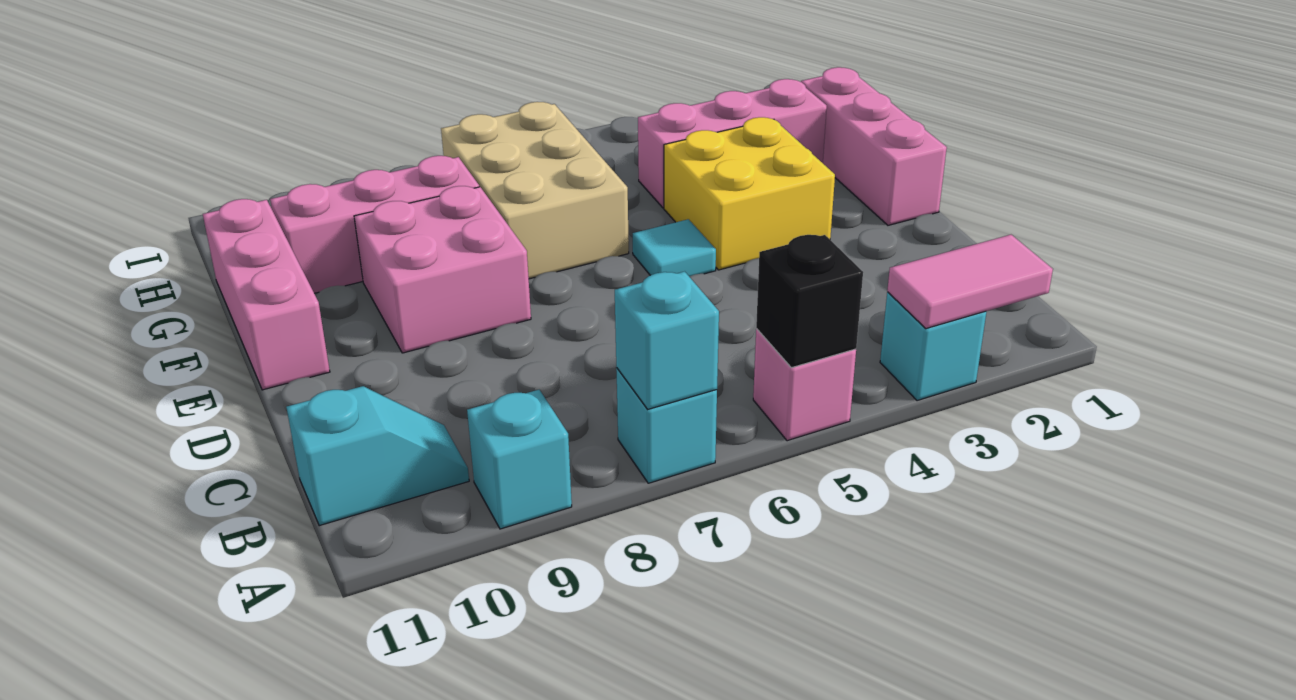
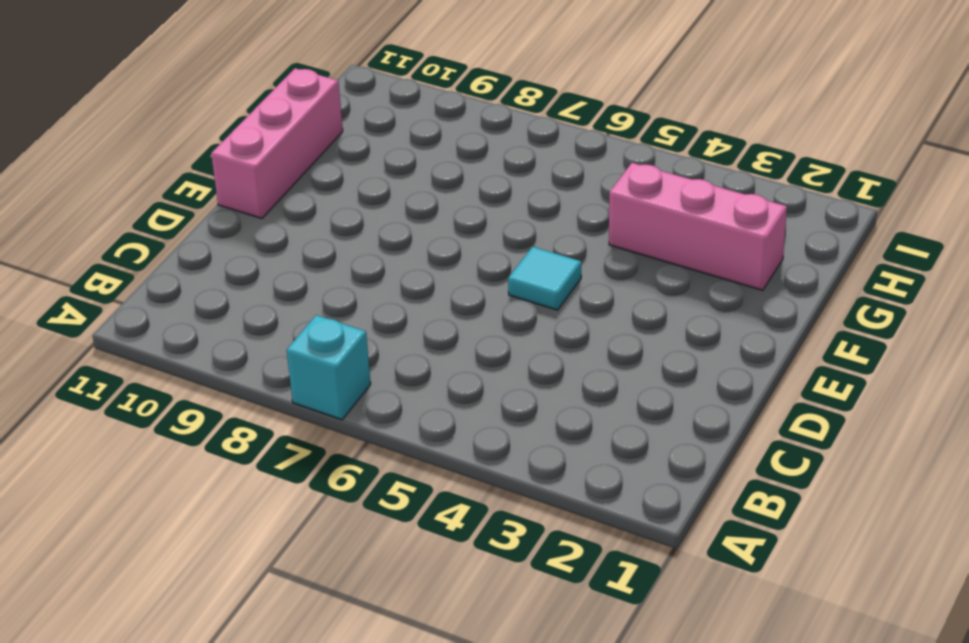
none -> cyan 1x1 brick [880,292,986,401]
none -> pink 1x1 brick [753,329,856,441]
none -> cyan 1x1 brick [467,390,572,529]

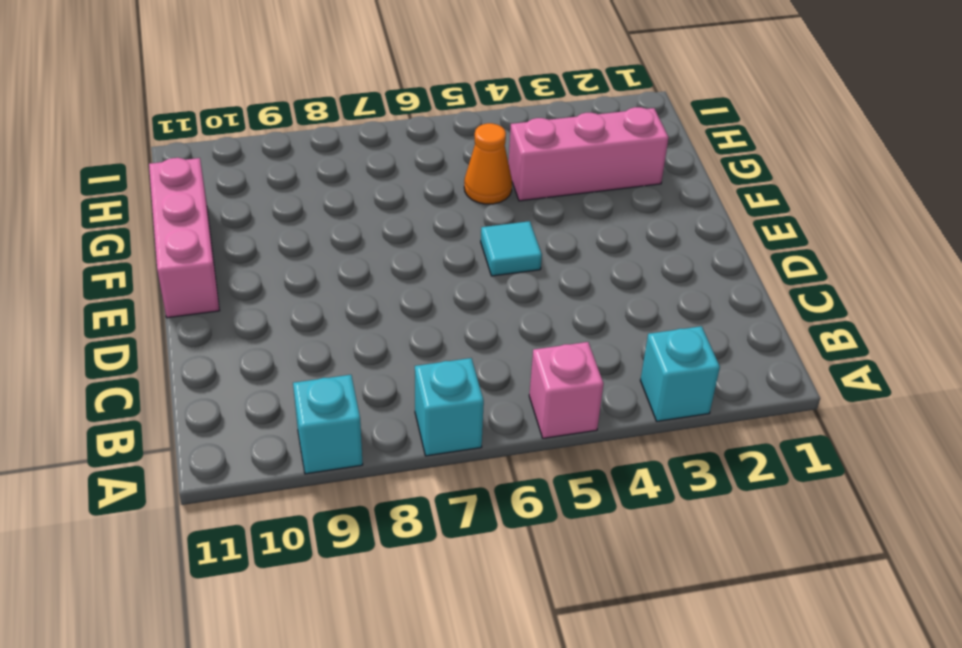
orange 1x1 cone [464,123,512,204] -> none
none -> cyan 1x2 slope [286,386,469,526]
none -> pink 1x3 brick [801,67,947,225]
none -> yellow 2x2 brick [664,117,835,270]

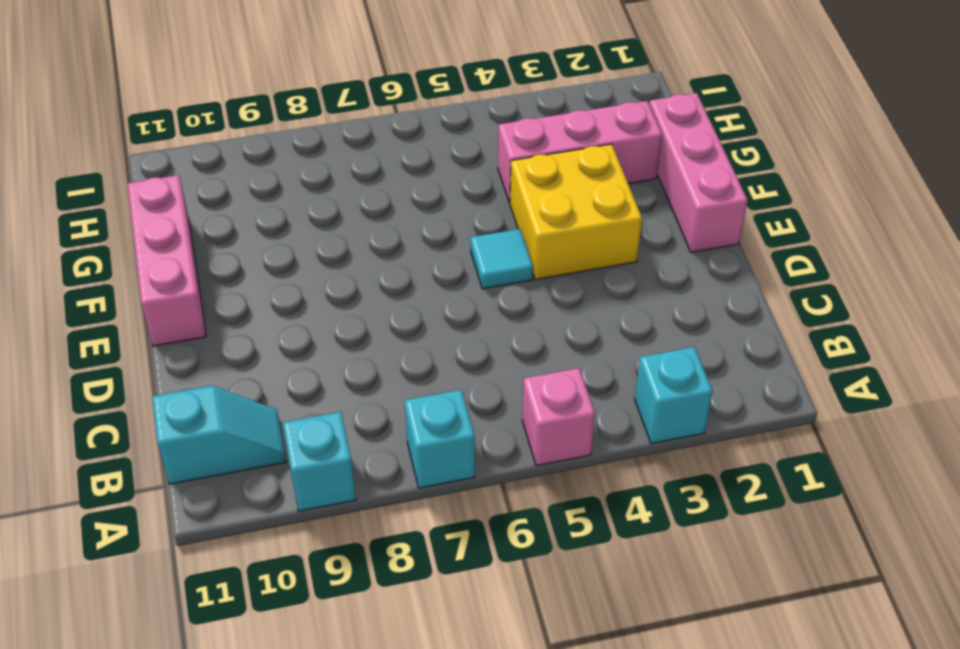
none -> pink 2x2 brick [354,186,531,353]
none -> tan 2x3 brick [441,102,629,279]
none -> pink 1x3 brick [270,156,479,293]

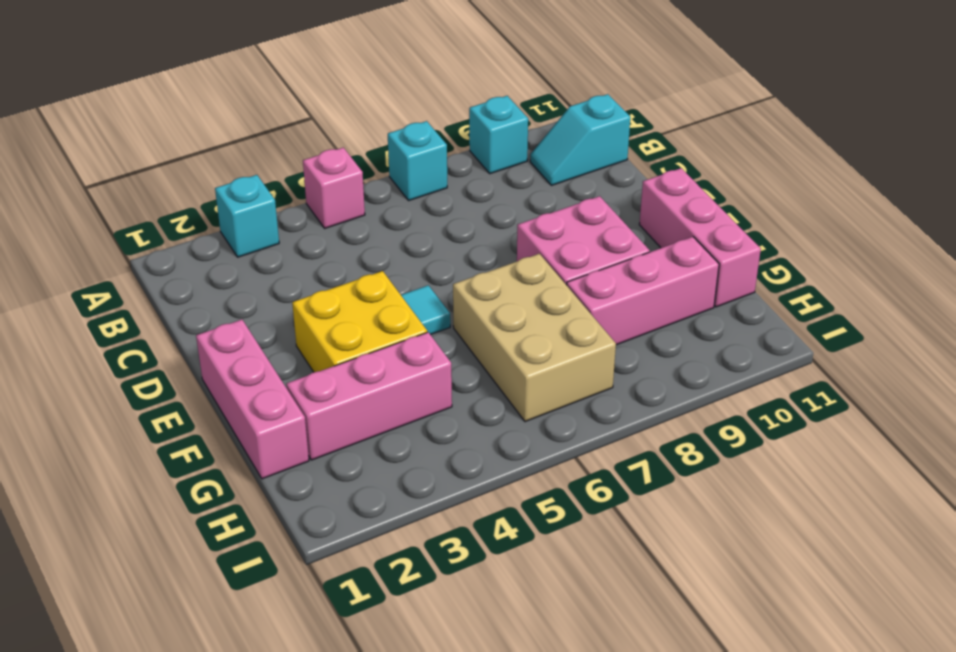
none -> pink 1x2 tile [887,235,1053,329]
none -> black 1x1 brick [756,235,863,368]
none -> cyan 1x1 brick [615,271,719,409]

